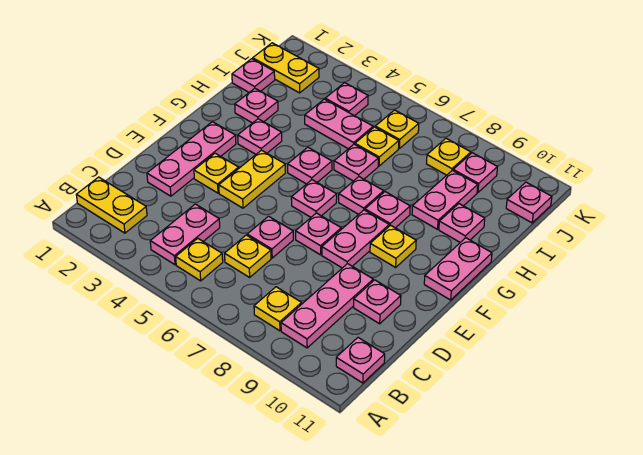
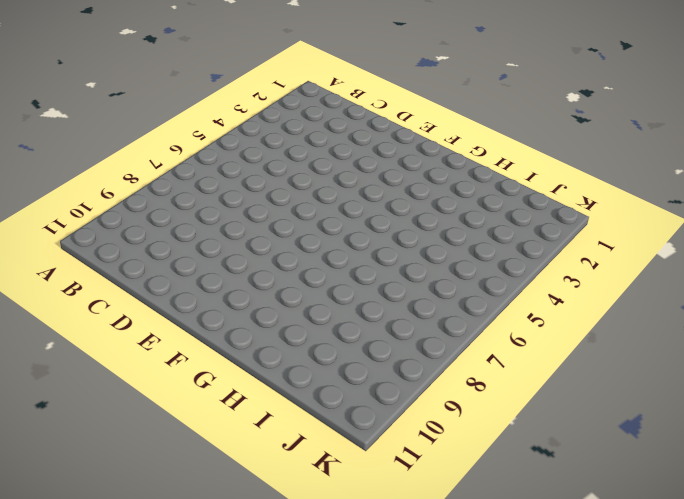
none -> yellow 1x2 plate [76,177,147,233]
none -> pink 1x2 plate [150,204,220,265]
none -> yellow 1x1 plate [176,238,223,281]
none -> yellow 1x1 plate [254,287,302,331]

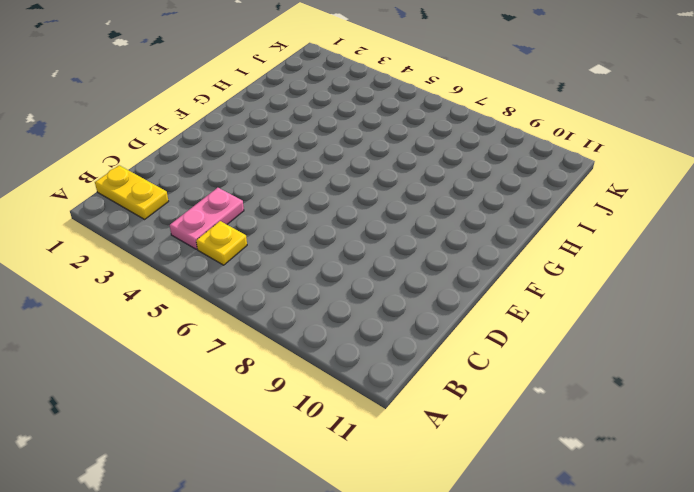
none -> yellow 1x1 plate [254,287,302,331]
none -> pink 1x3 plate [281,264,373,348]
none -> pink 1x1 plate [336,338,385,383]
none -> yellow 1x1 plate [225,235,271,277]

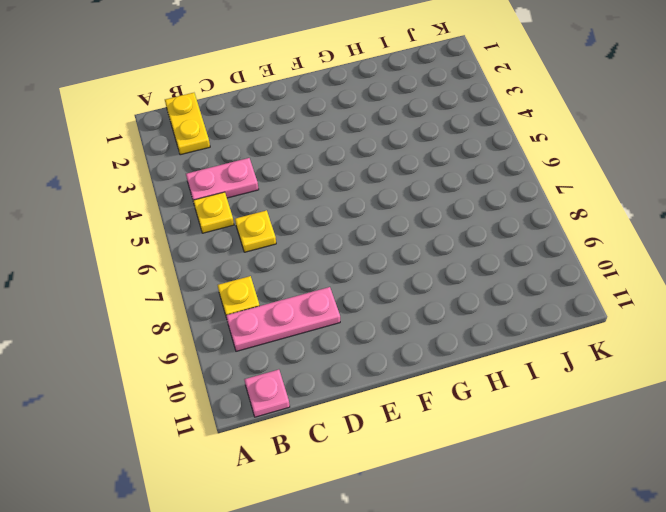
none -> pink 1x3 plate [147,122,236,196]
none -> pink 1x1 plate [247,216,293,258]
none -> pink 1x1 plate [354,280,401,324]
none -> yellow 1x1 plate [194,153,239,193]

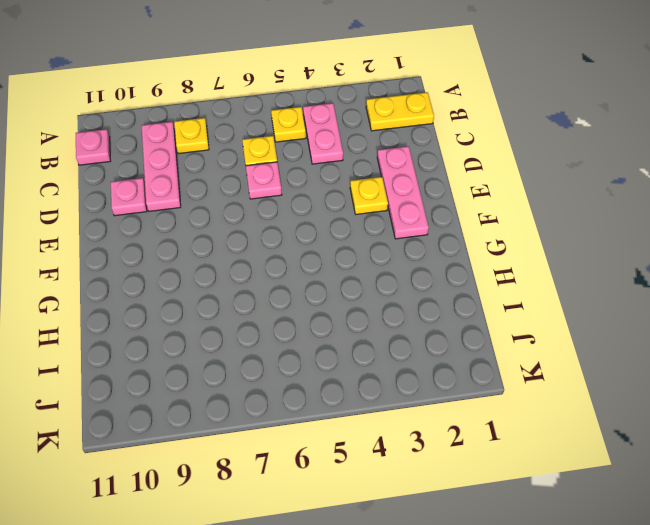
none -> yellow 1x2 plate [219,150,285,208]
none -> pink 1x1 plate [296,213,341,255]
none -> pink 1x2 plate [322,210,389,268]
none -> pink 1x1 plate [291,180,337,217]

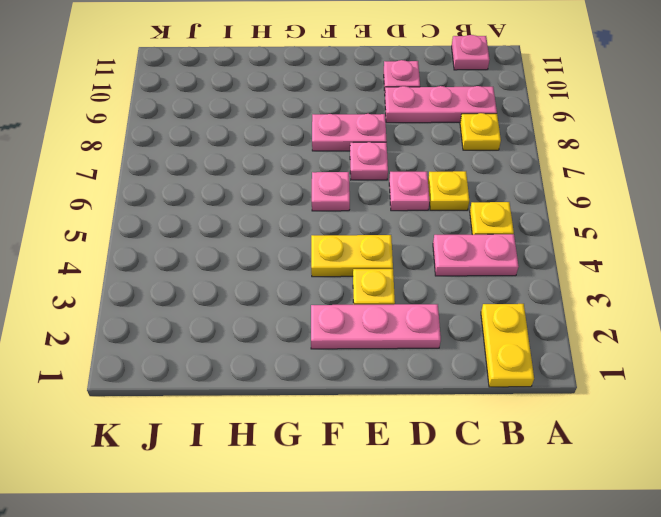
none -> yellow 1x1 plate [370,225,416,267]
none -> pink 1x2 plate [424,238,492,300]
none -> pink 1x1 plate [238,119,282,154]
none -> pink 1x1 plate [288,147,332,184]

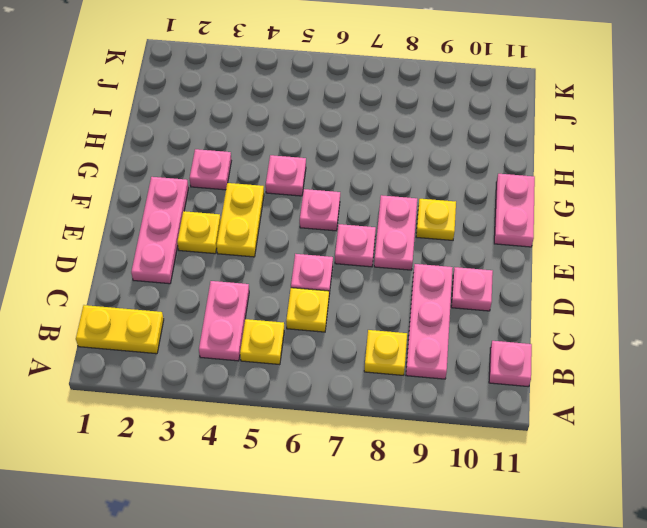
none -> pink 1x1 plate [339,177,384,214]
none -> pink 1x1 plate [365,192,410,228]
none -> pink 1x1 plate [235,88,278,123]
none -> pink 1x1 plate [334,144,378,181]

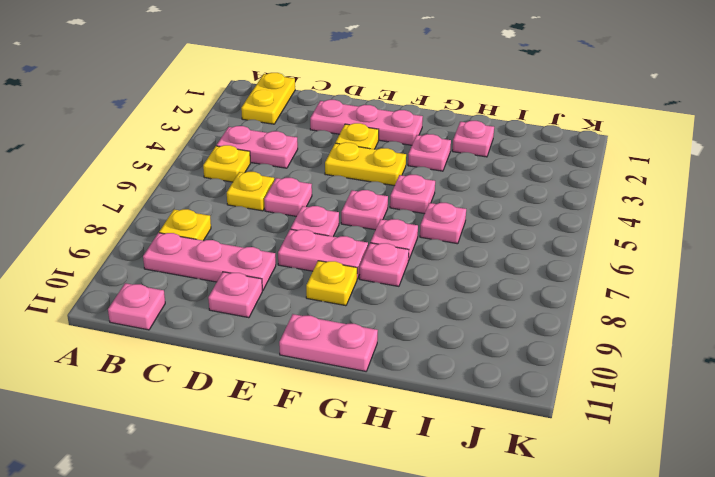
none -> pink 1x2 plate [412,170,478,229]
none -> pink 1x1 plate [439,204,485,242]
none -> pink 1x1 plate [232,59,275,92]
none -> pink 1x2 plate [305,99,373,149]

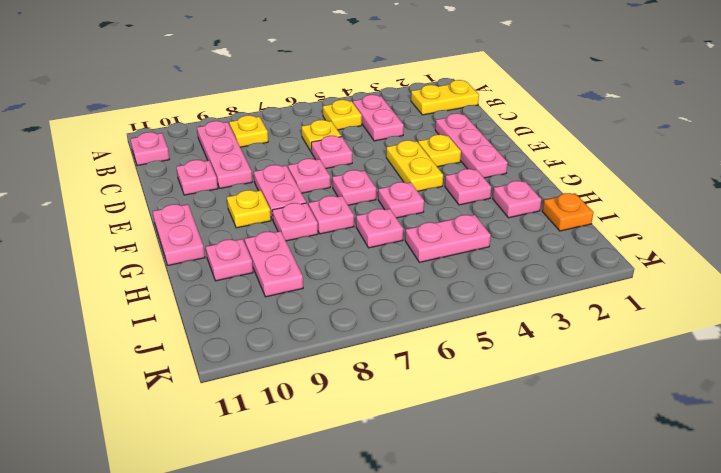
orange 1x1 plate [542,193,593,231] -> pink 1x1 plate [232,59,275,92]
none -> yellow 1x1 plate [355,127,399,166]
none -> yellow 1x2 plate [253,43,319,93]
none -> pink 1x1 plate [325,83,368,116]
none -> yellow 1x1 plate [375,110,419,148]

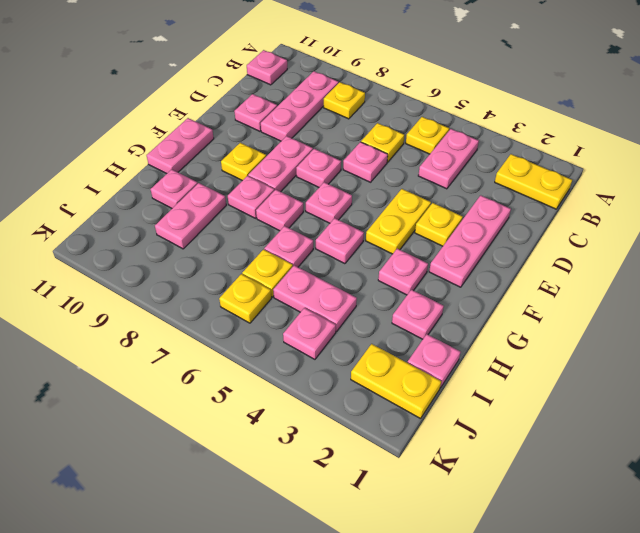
none -> yellow 1x1 plate [427,138,471,175]
none -> pink 1x1 plate [453,153,497,193]
none -> pink 1x1 plate [506,182,552,223]

